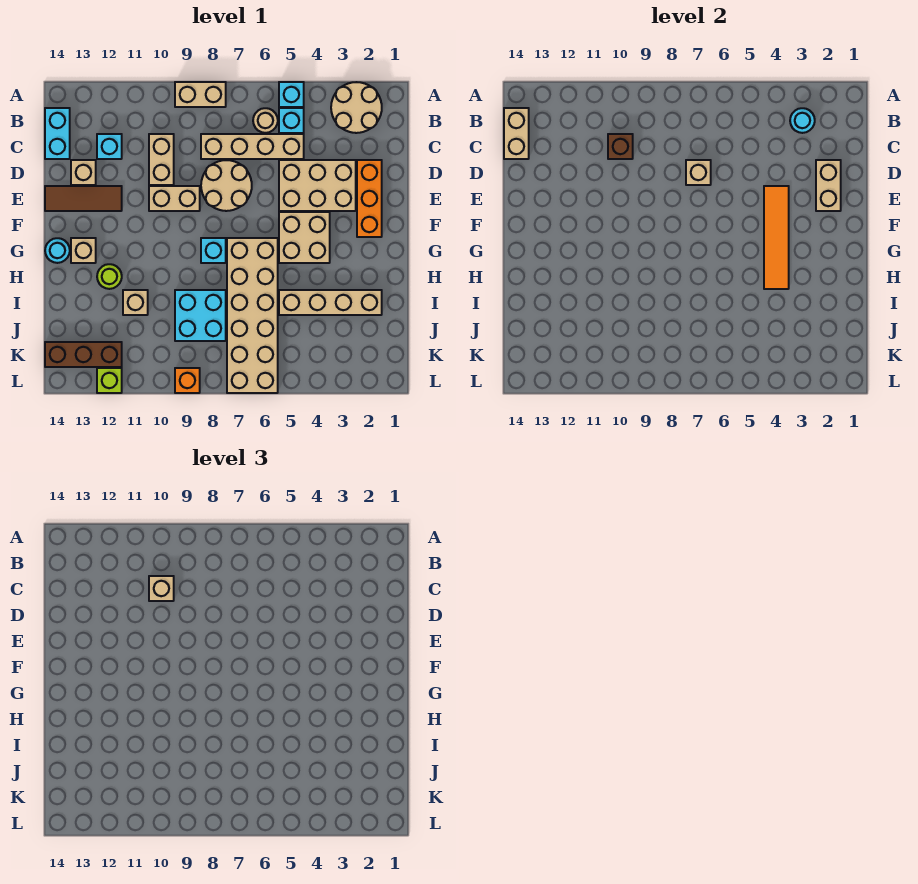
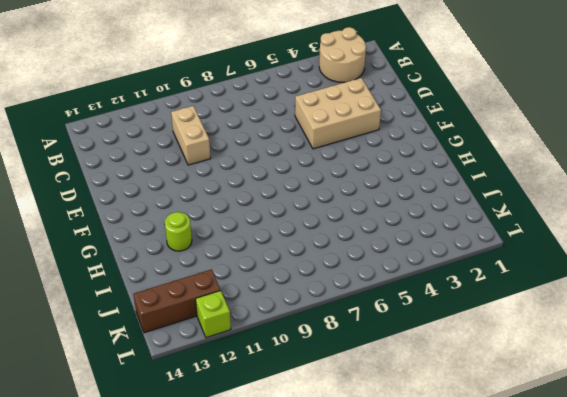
none -> cyan 1x1 brick [279,82,304,107]
none -> tan 1x2 brick [175,82,226,107]
none -> cyan 1x1 brick [279,108,304,133]
none -> tan 1x1 round brick [253,108,278,133]

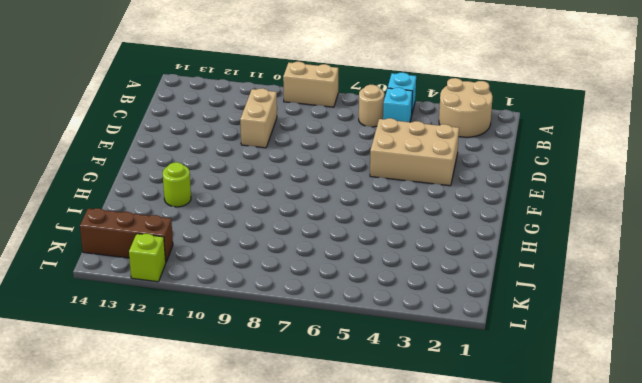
none -> cyan 1x2 brick [45,108,70,159]
none -> tan 1x4 brick [201,134,304,159]
none -> cyan 1x1 brick [97,134,122,159]
none -> orange 1x3 brick [357,160,382,237]

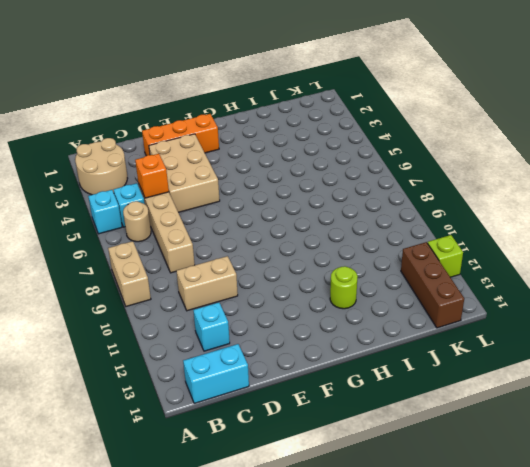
orange 1x1 brick [135,154,169,198] -> orange 1x1 brick moved to [175,368,200,393]
none -> tan 2x2 round brick [201,160,252,211]
none -> tan 1x1 brick [71,160,96,185]
none -> tan 1x2 brick [149,186,200,211]
none -> brown 1x3 tile [45,186,122,211]

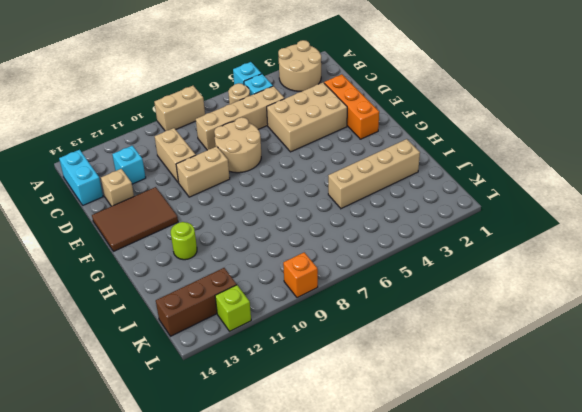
brown 2x3 tile [92,187,178,251] -> brown 1x3 tile [45,186,122,211]
none -> tan 2x2 brick [279,212,330,263]
none -> tan 2x6 brick [227,238,278,393]
none -> cyan 1x1 brick [201,238,226,263]
none -> tan 1x1 brick [71,238,96,263]

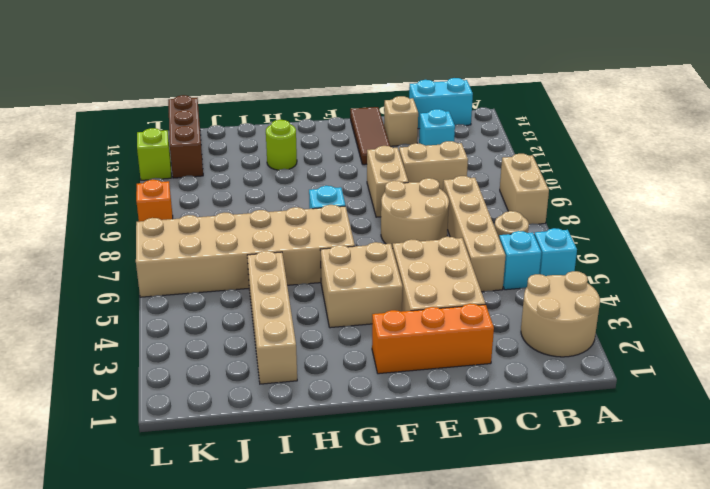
none -> tan 1x1 brick [71,238,96,263]
none -> cyan 1x1 round brick [45,238,70,263]
none -> cyan 2x2 brick [175,290,226,341]
none -> tan 1x1 brick [123,290,148,315]

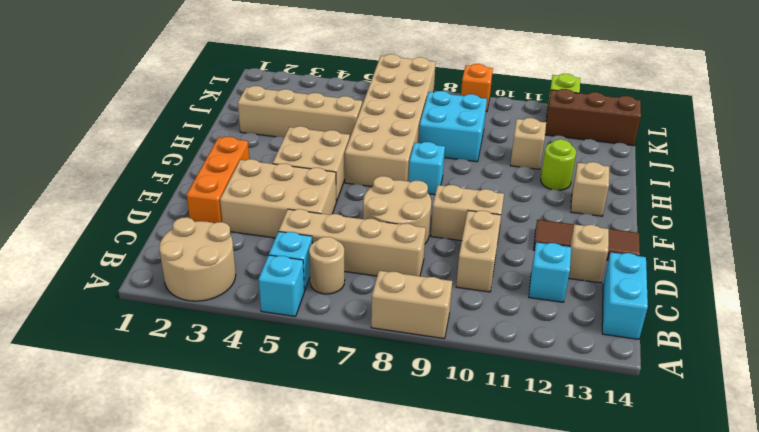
none -> cyan 1x1 round brick [45,238,70,263]
none -> cyan 1x1 round brick [790,108,815,133]
none -> tan 1x2 brick [504,108,529,159]
none -> brown 1x1 brick [608,134,633,159]

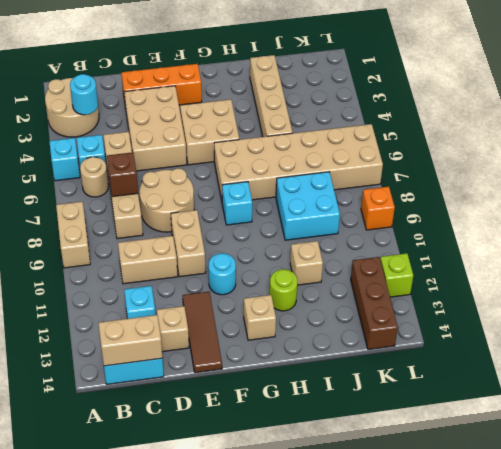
brown 1x1 brick [107,152,138,197] -> brown 1x1 brick moved to [608,134,633,159]
cyan 1x1 round brick [209,253,236,295] -> cyan 1x1 round brick moved to [45,238,70,263]
none -> tan 1x2 brick [816,160,841,211]
none -> tan 1x1 brick [686,160,711,185]
none -> orange 1x4 tile [764,186,789,289]
none -> tan 1x1 brick [149,576,174,601]

